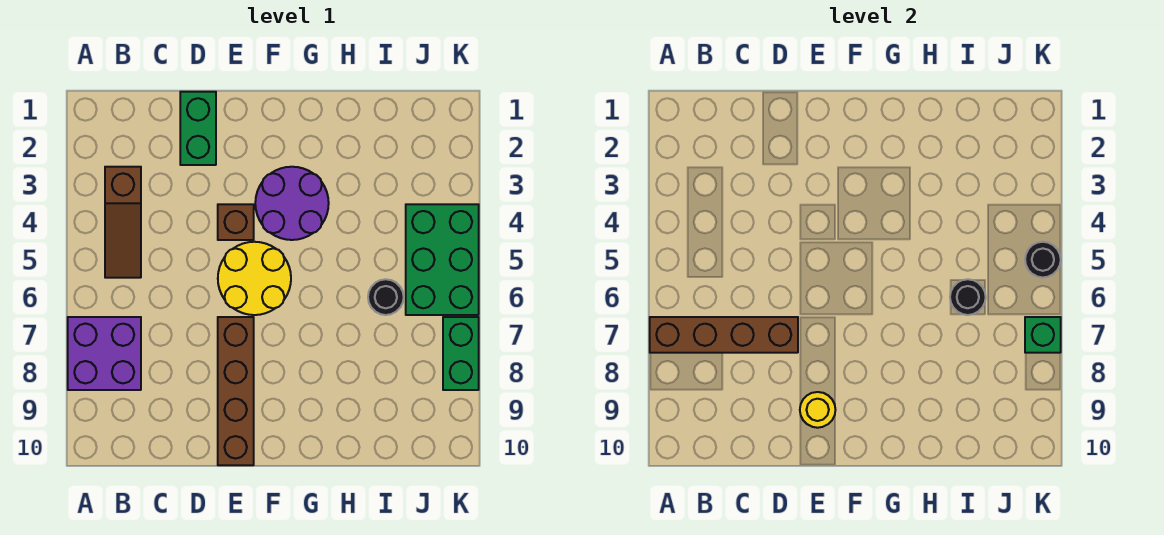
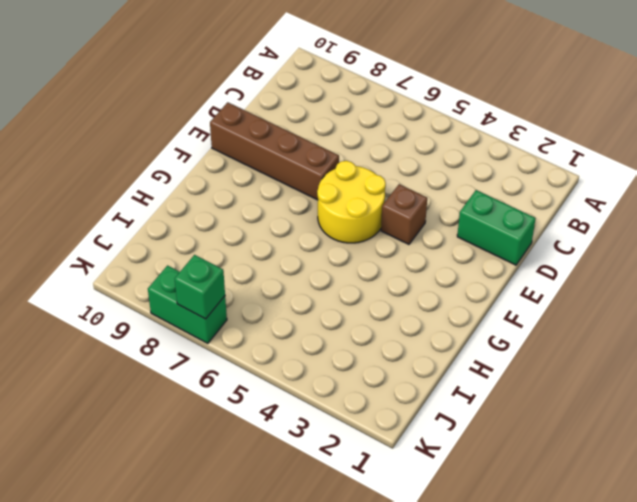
none -> purple 2x2 brick [68,317,141,390]
none -> brown 1x3 slope [105,167,141,278]
none -> purple 2x2 round brick [255,167,329,240]

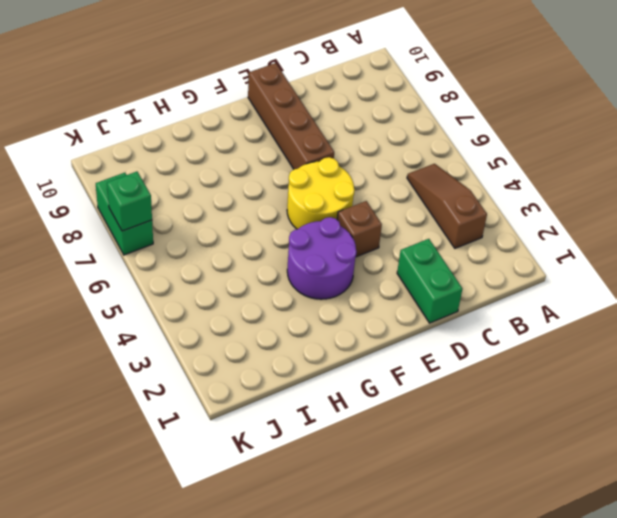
none -> purple 2x2 brick [68,317,141,390]
none -> black 1x1 round brick [368,279,404,315]
none -> green 2x3 brick [406,204,479,315]

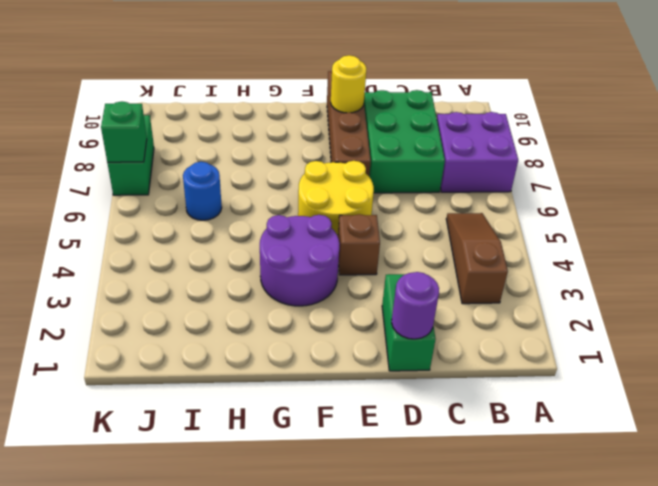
green 2x3 brick [364,90,445,193] -> green 2x3 brick moved to [406,204,479,315]
purple 1x1 round brick [392,272,439,339] -> none
blue 1x1 round brick [183,162,222,220] -> black 1x1 round brick [368,279,404,315]
none -> brown 1x4 brick [650,317,798,353]
none -> black 1x1 round brick [950,279,986,315]
none -> black 1x1 round brick [1025,242,1061,277]

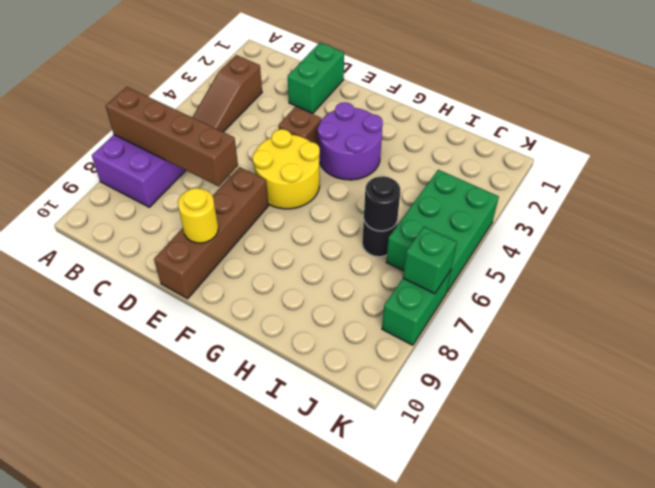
none -> black 1x1 round brick [1025,242,1061,277]

